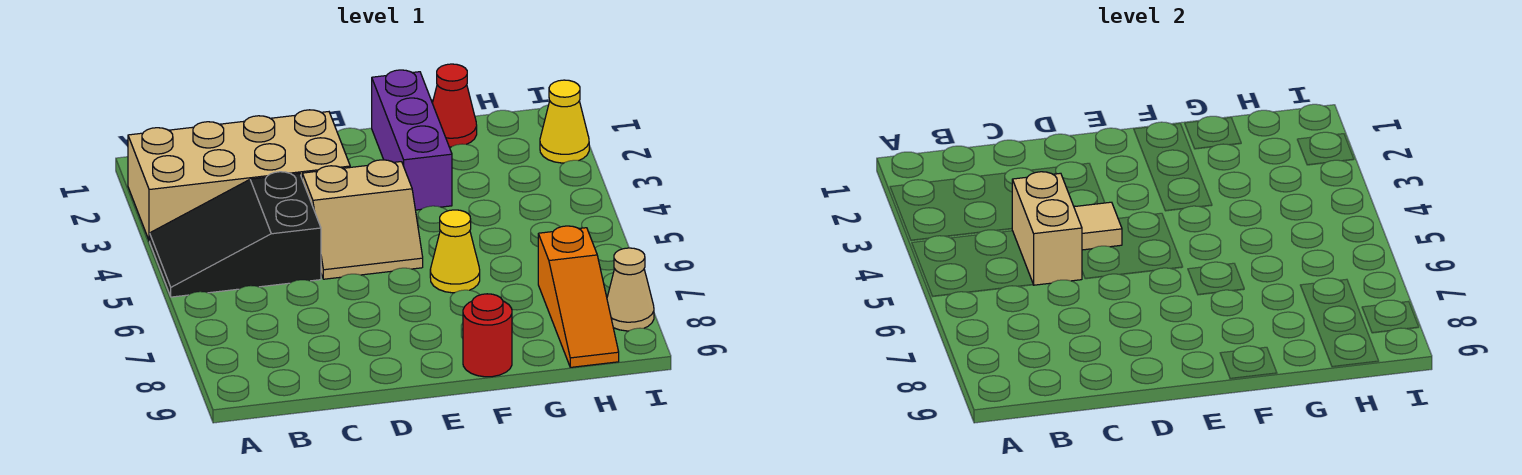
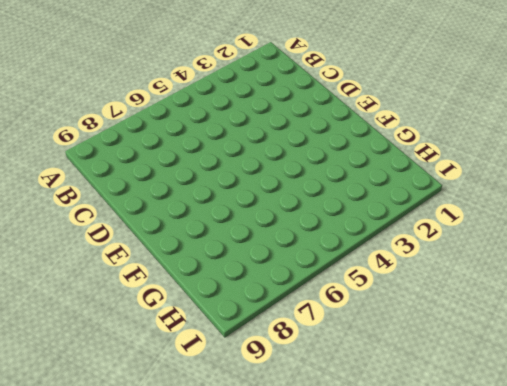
none -> tan 2x4 brick [128,110,350,241]
none -> black 2x3 slope [150,172,321,297]
none -> tan 2x2 slope [302,160,423,279]

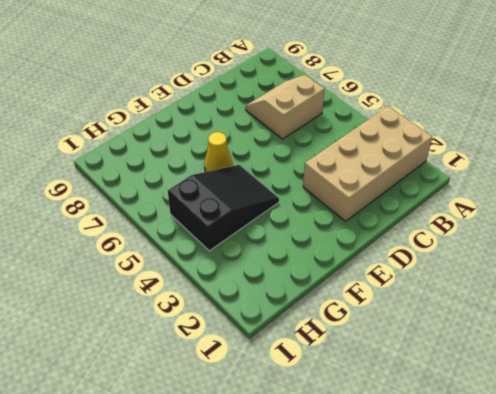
tan 2x2 slope [246,75,325,139] -> tan 2x2 slope moved to [302,160,423,279]
black 2x3 slope [168,165,279,251] -> black 2x3 slope moved to [150,172,321,297]
none -> purple 1x3 brick [372,70,452,210]
none -> red 1x1 round brick [463,294,512,377]
none -> red 1x1 cone [432,64,477,147]

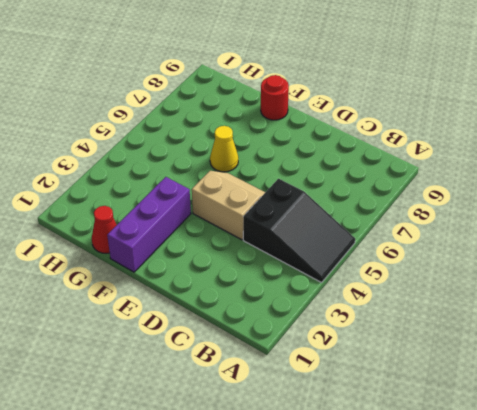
none -> tan 2x4 brick [128,110,350,241]
none -> orange 1x3 slope [538,226,619,367]
none -> yellow 1x1 cone [540,80,589,163]

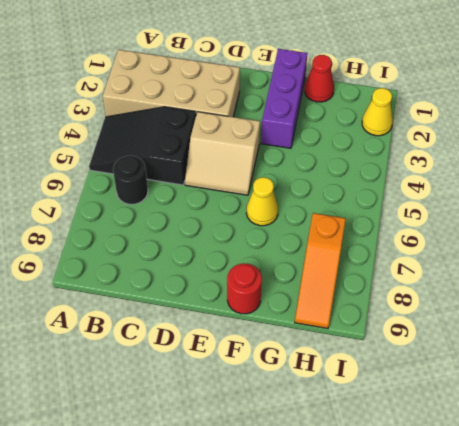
black 1x1 round brick [113,156,148,204] -> none
none -> tan 1x1 cone [607,248,654,331]
none -> tan 1x2 brick [1012,172,1082,285]
none -> tan 1x1 tile [1074,202,1122,250]

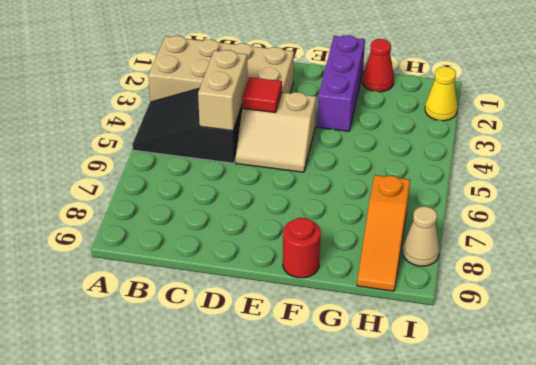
red 1x1 tile [242,77,282,112] -> tan 1x1 tile [1074,202,1122,250]
none -> yellow 1x1 cone [430,210,480,293]

